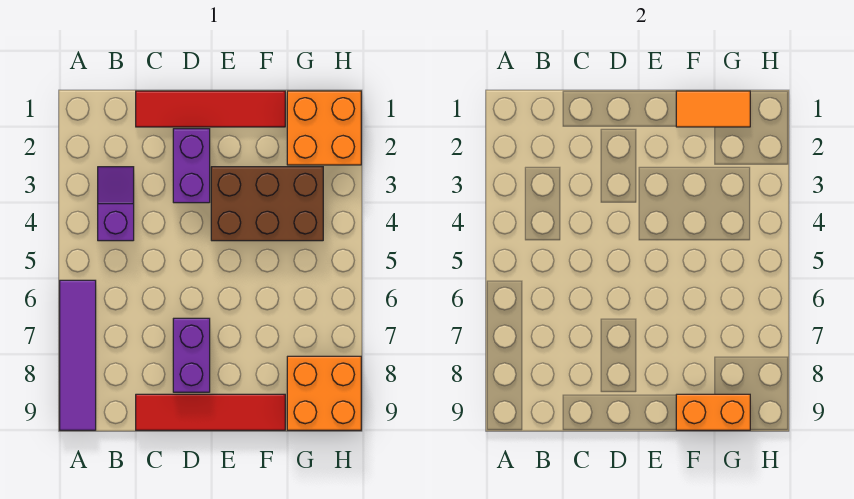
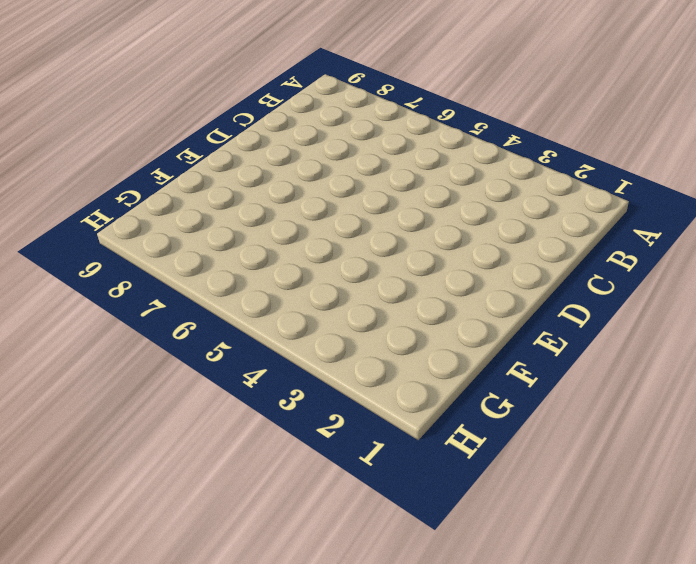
none -> purple 1x4 tile [60,280,96,430]
none -> purple 1x2 slope [98,167,134,241]

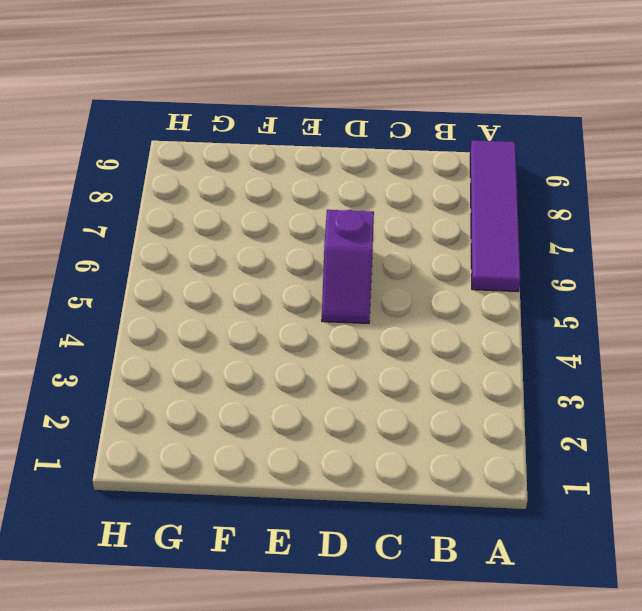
purple 1x2 slope [322,210,374,323] -> purple 1x2 slope moved to [98,167,134,241]
none -> red 1x4 tile [136,91,285,127]
none -> red 1x4 tile [136,394,285,430]

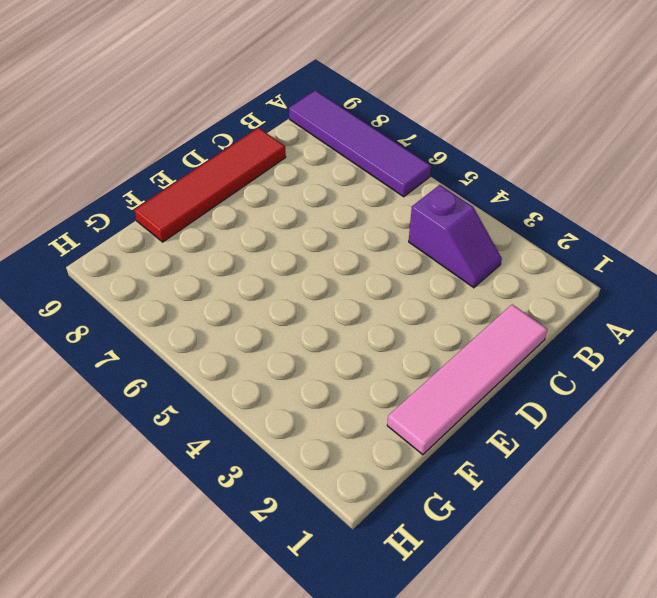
pink 1x4 tile [387,304,547,455] -> red 1x4 tile [136,91,285,127]
none -> purple 1x2 brick [173,129,210,203]
none -> purple 1x2 brick [173,318,210,392]

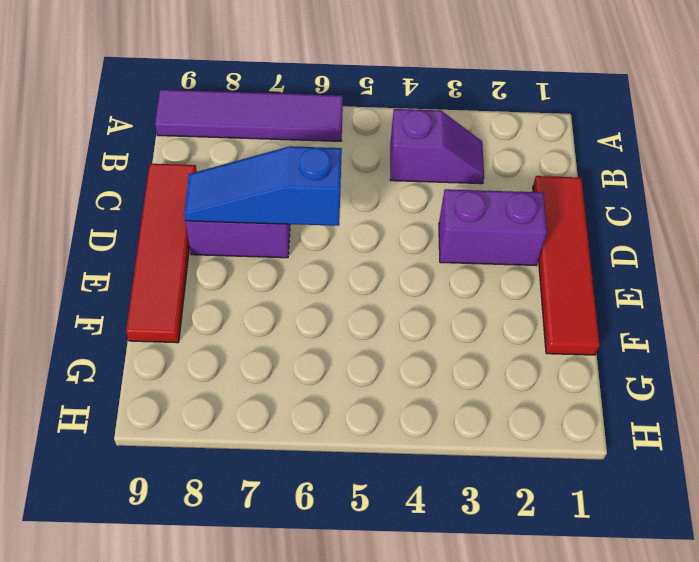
blue 1x3 slope [184,146,342,226] -> none
none -> brown 2x3 brick [211,167,323,241]
none -> orange 2x2 brick [287,91,361,165]

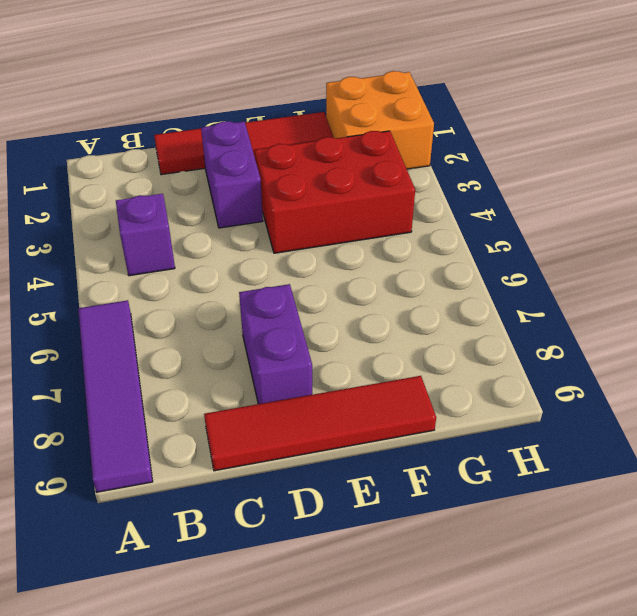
red 2x3 brick [255,131,415,253] -> brown 2x3 brick [211,167,323,241]
none -> orange 2x2 brick [287,356,361,430]
none -> orange 1x2 tile [676,91,750,127]

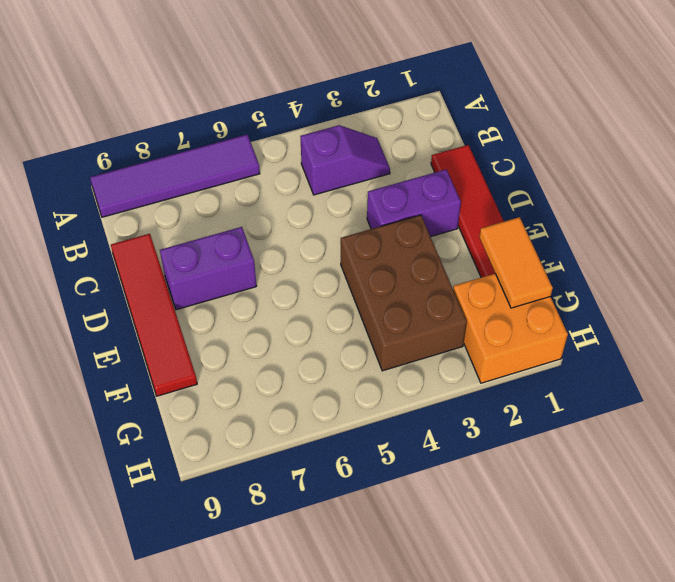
none -> orange 2x2 brick [287,356,361,430]
none -> orange 1x2 brick [676,394,750,430]

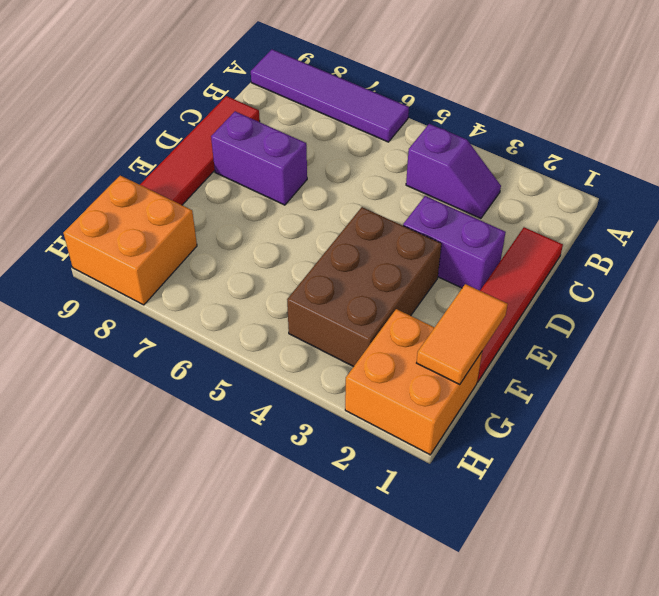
none -> orange 1x2 brick [676,394,750,430]

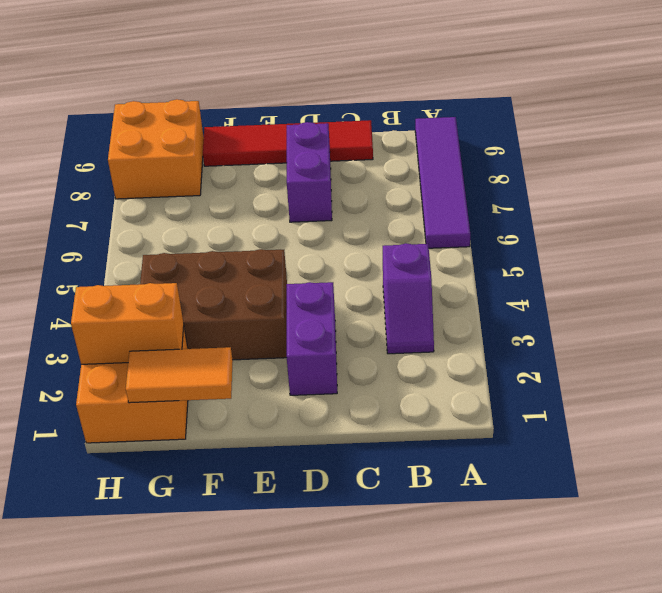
orange 1x2 brick [71,283,184,364] -> orange 1x2 brick moved to [676,394,750,430]
none -> red 1x4 tile [136,91,285,127]

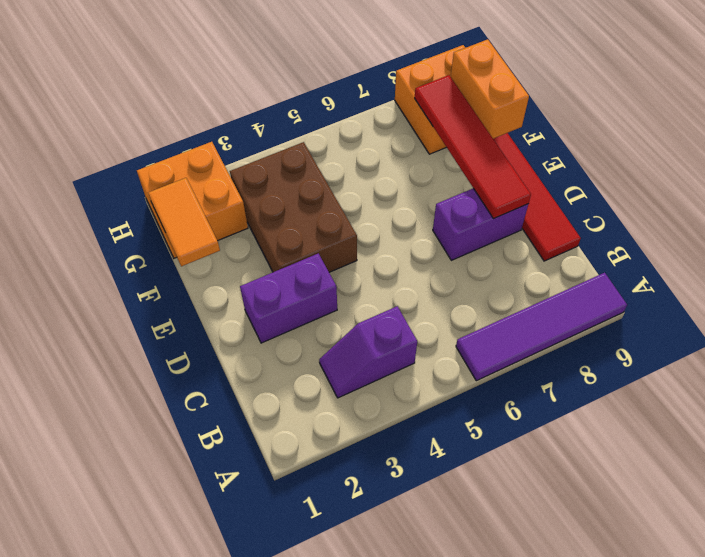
red 1x4 tile [415,75,531,218] -> red 1x4 tile moved to [136,91,285,127]

